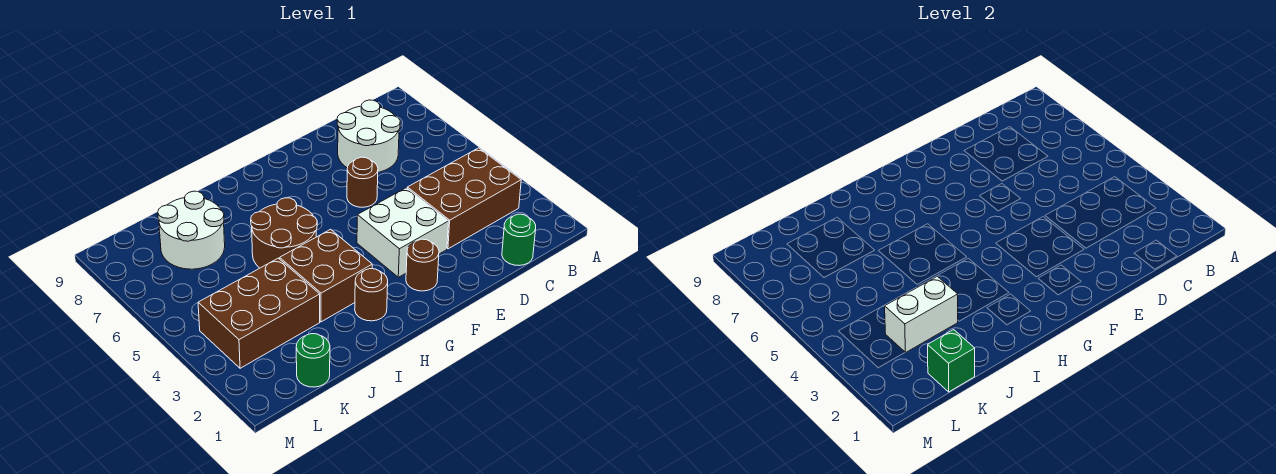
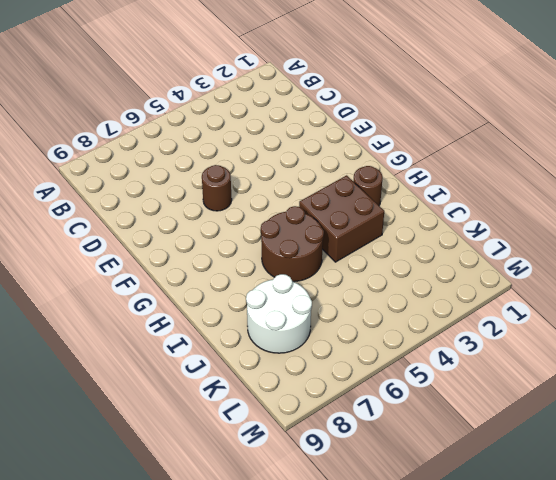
none -> brown 2x3 brick [407,148,521,249]
none -> green 1x1 round brick [502,214,536,266]
none -> white 2x2 round brick [337,100,400,172]

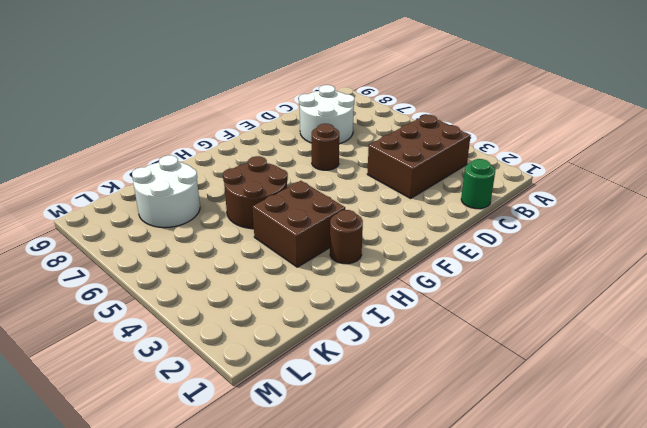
none -> white 2x2 brick [357,188,449,277]
none -> brown 1x1 round brick [406,239,439,291]
none -> brown 2x3 brick [198,258,320,368]

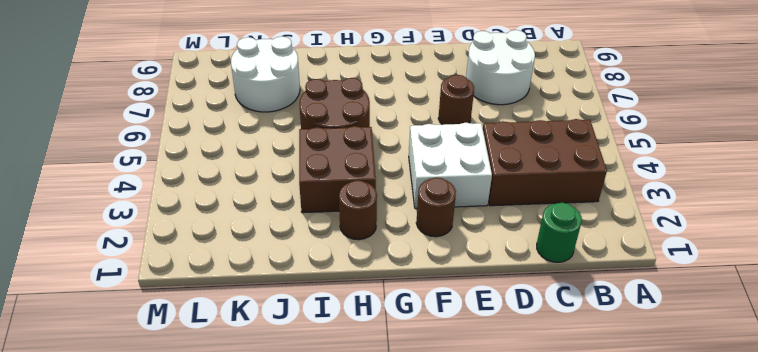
none -> brown 2x3 brick [198,258,320,368]
none -> green 1x1 round brick [296,334,330,387]
none -> white 1x2 brick [885,276,958,353]

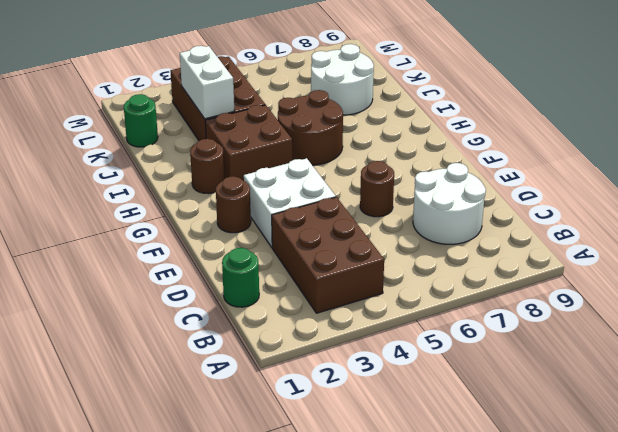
none -> green 1x1 brick [928,330,975,392]

